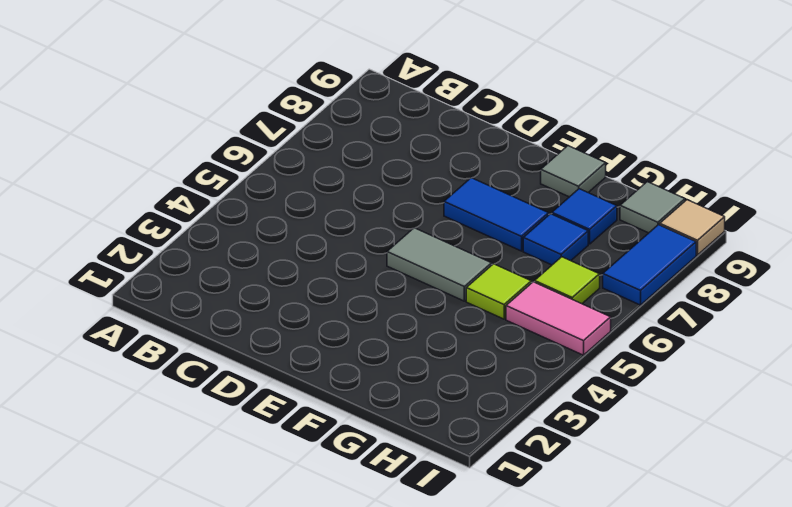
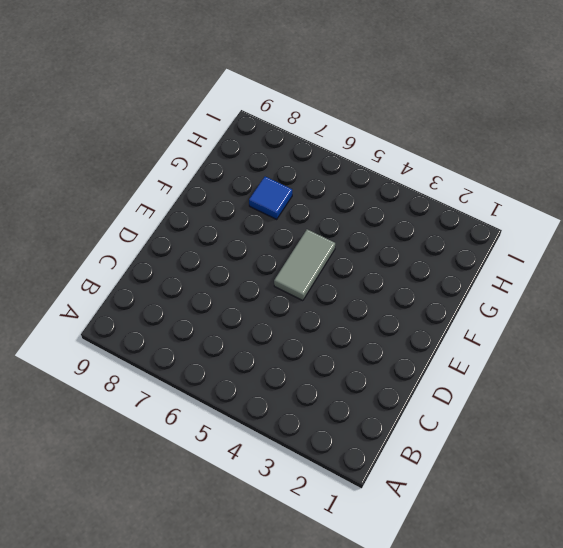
none -> blue 1x2 tile [444,178,549,251]
none -> grey 1x1 tile [541,146,606,197]

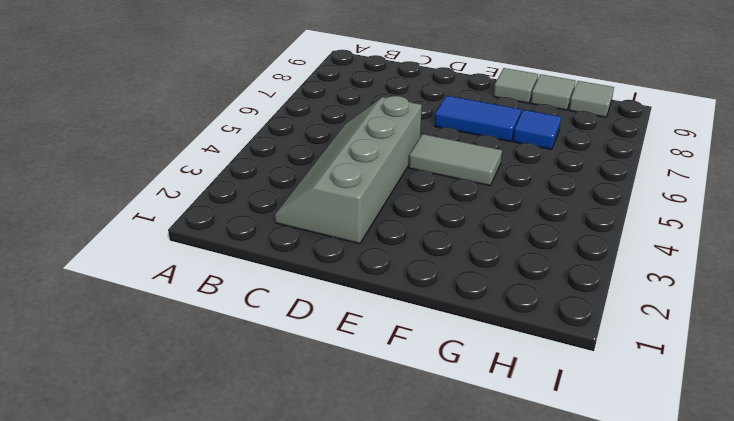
grey 2x4 slope [275,96,422,244] -> none
grey 1x1 tile [531,74,576,110] -> none
none -> lime 1x1 tile [466,264,531,319]
none -> blue 1x1 tile [552,189,617,244]

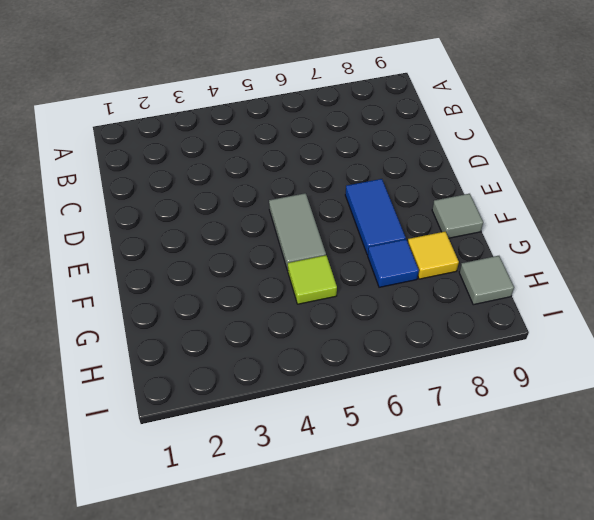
yellow 1x1 tile [408,232,459,279] -> blue 1x1 tile [552,189,617,244]
none -> pink 1x2 tile [506,282,611,355]
none -> lime 1x1 tile [535,257,600,304]

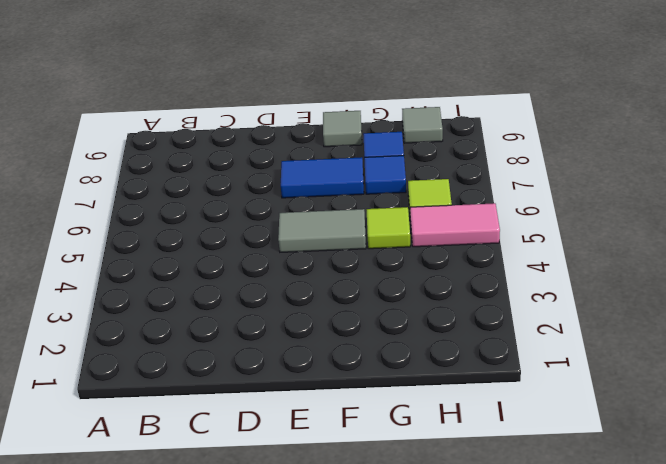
none -> blue 1x2 tile [603,225,696,305]
none -> tan 1x1 tile [660,200,725,255]

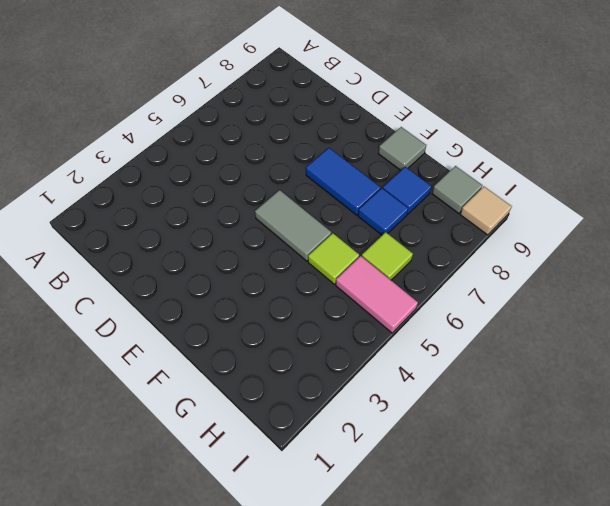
none -> blue 1x2 tile [603,225,696,305]

